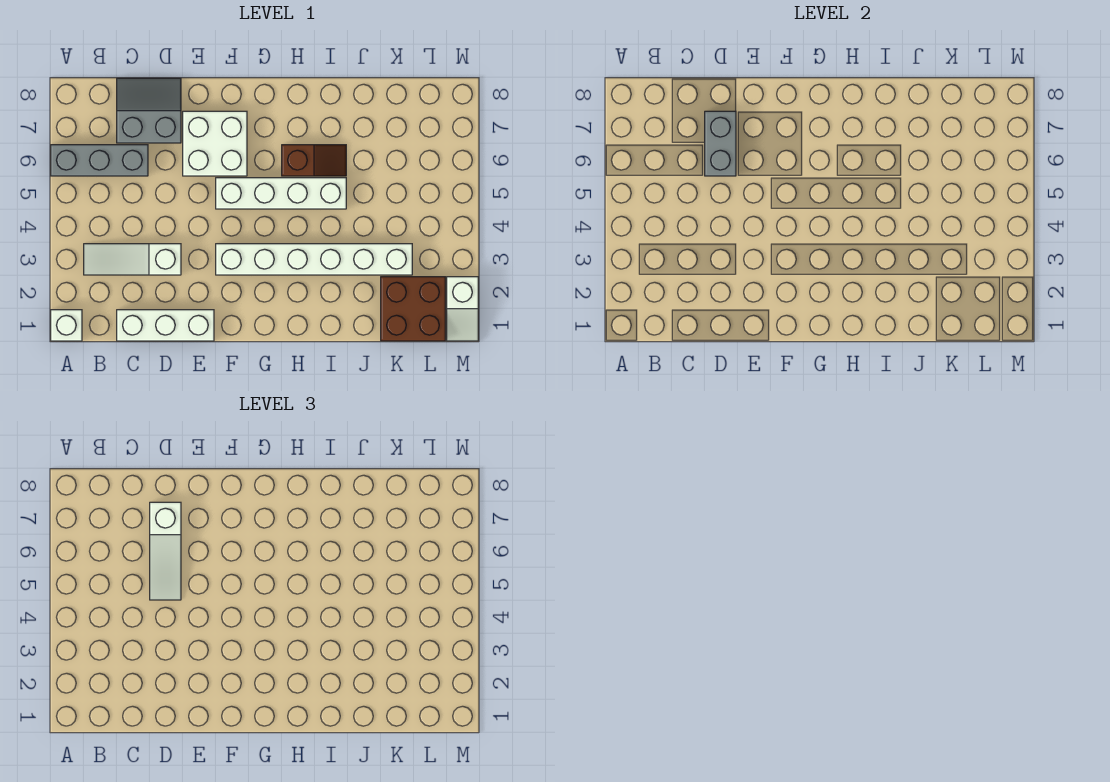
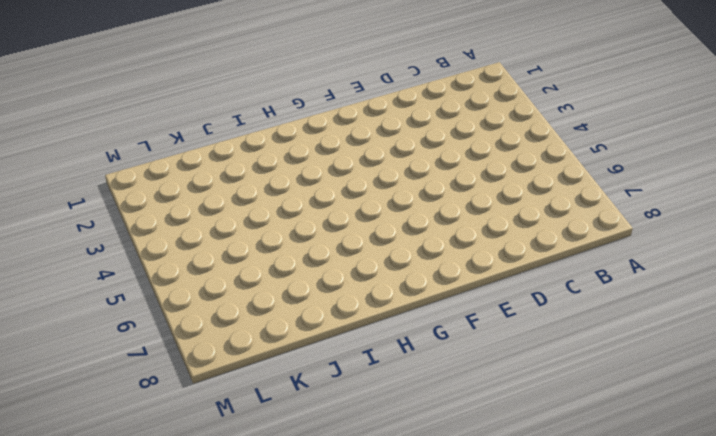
none -> white 1x1 brick [51,310,82,341]
none -> grey 1x3 brick [51,145,148,176]
none -> white 1x3 slope [84,244,181,275]

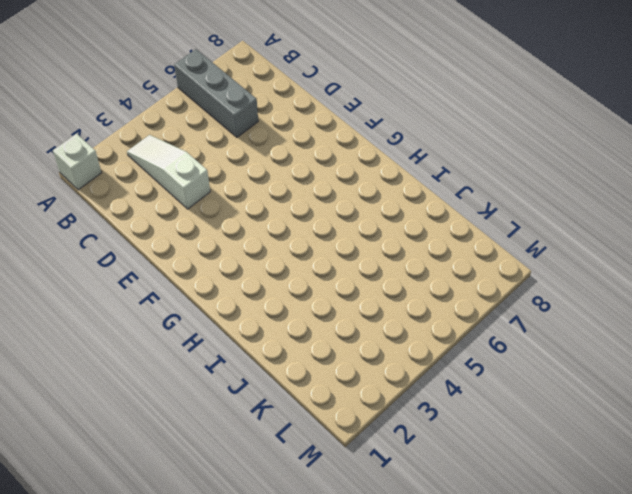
none -> white 1x3 brick [117,310,214,341]
none -> grey 2x2 slope [117,78,181,143]
none -> white 2x2 brick [183,111,247,176]

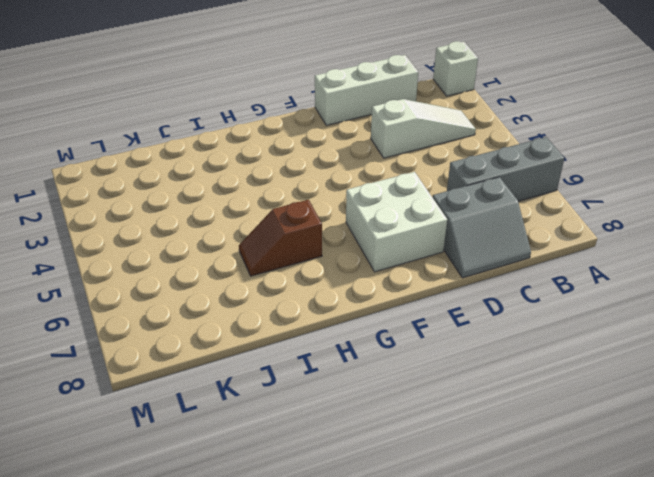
none -> white 1x6 brick [216,244,412,275]
none -> white 1x4 brick [216,178,346,209]
none -> brown 2x2 brick [381,277,445,341]

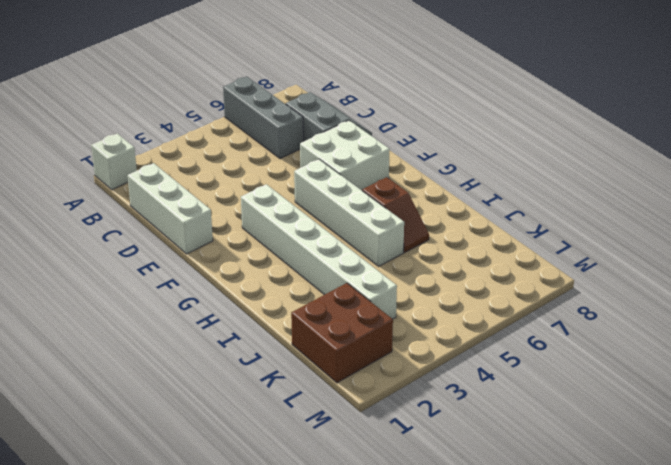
none -> white 1x3 slope [84,244,181,275]
none -> white 1x2 slope [447,277,478,341]
none -> grey 1x2 brick [705,111,736,176]

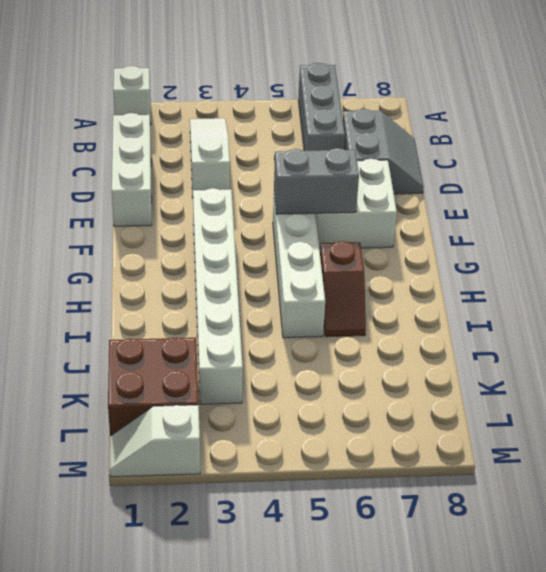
grey 1x2 brick [274,148,359,214] -> grey 1x2 brick moved to [705,111,736,176]
none -> white 1x3 slope [150,502,181,600]

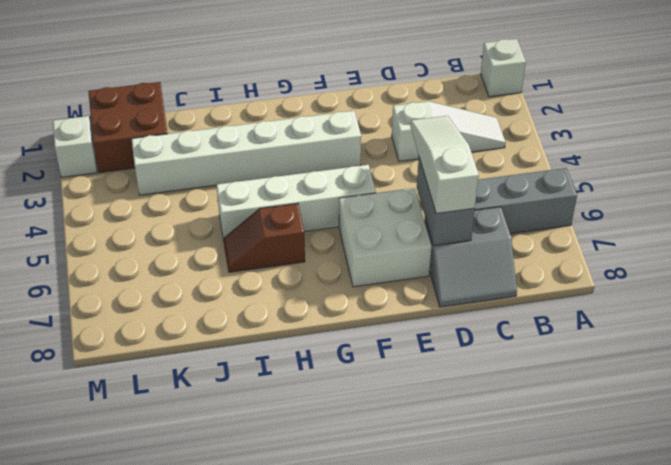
none -> white 1x3 brick [117,310,214,341]

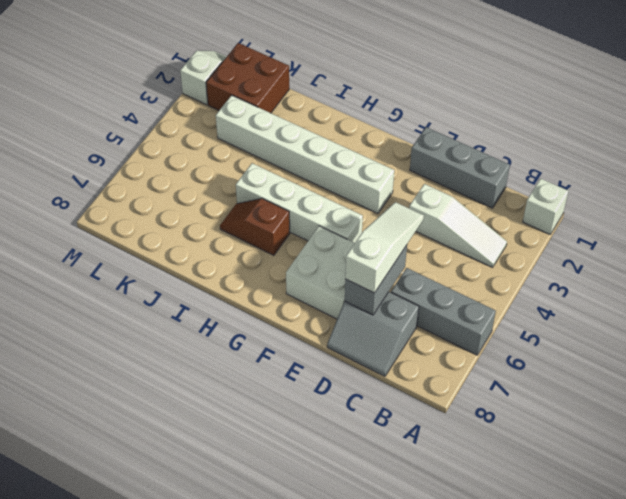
grey 1x3 brick [410,127,510,208] -> white 1x3 brick [117,310,214,341]

